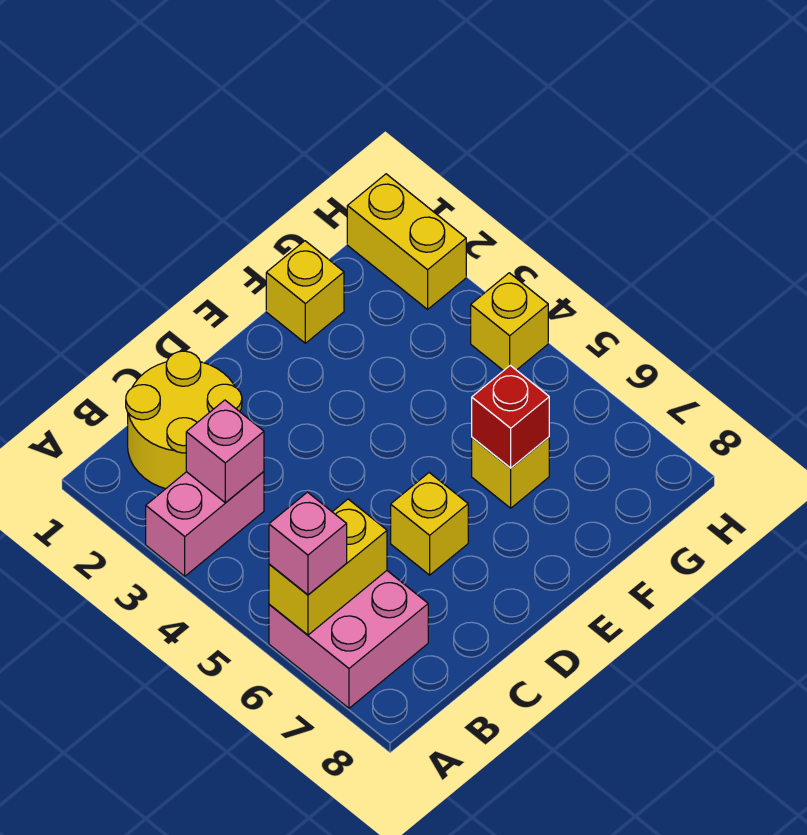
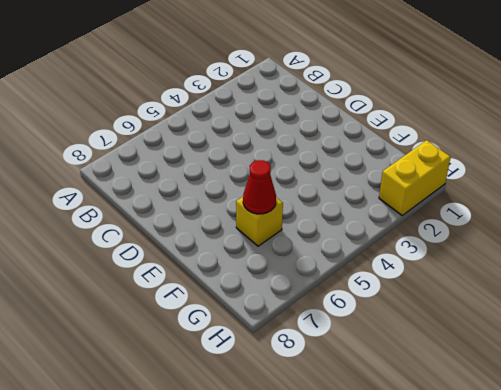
red 1x1 cone [243,160,276,214] -> red 1x1 brick [472,365,549,468]
none -> pink 1x2 brick [146,472,264,576]
none -> pink 2x2 brick [269,571,428,708]
none -> yellow 2x2 round brick [126,351,242,489]

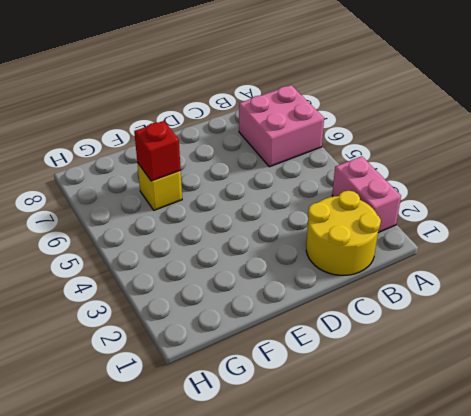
pink 1x2 brick [332,156,401,233] -> pink 1x2 brick turned to [146,472,264,576]
none -> yellow 1x1 brick [391,473,468,575]
none -> yellow 1x1 brick [266,241,344,343]
none -> yellow 1x2 brick [347,174,466,309]

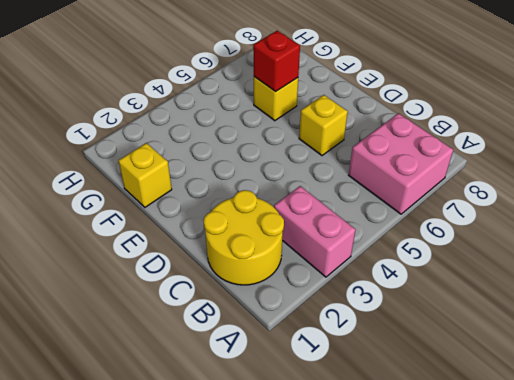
none -> yellow 1x2 brick [347,174,466,309]
none -> yellow 1x1 brick [471,273,548,371]
none -> yellow 1x2 brick [269,499,387,635]

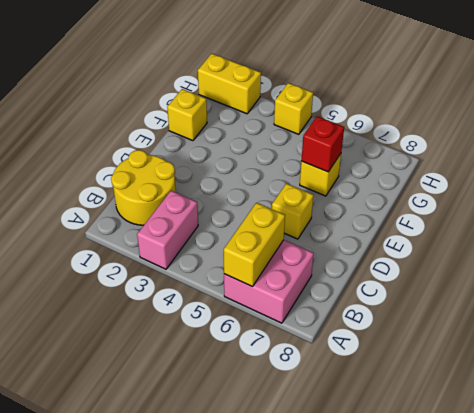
none -> pink 1x1 brick [186,400,264,503]
none -> pink 1x1 brick [269,492,347,595]

